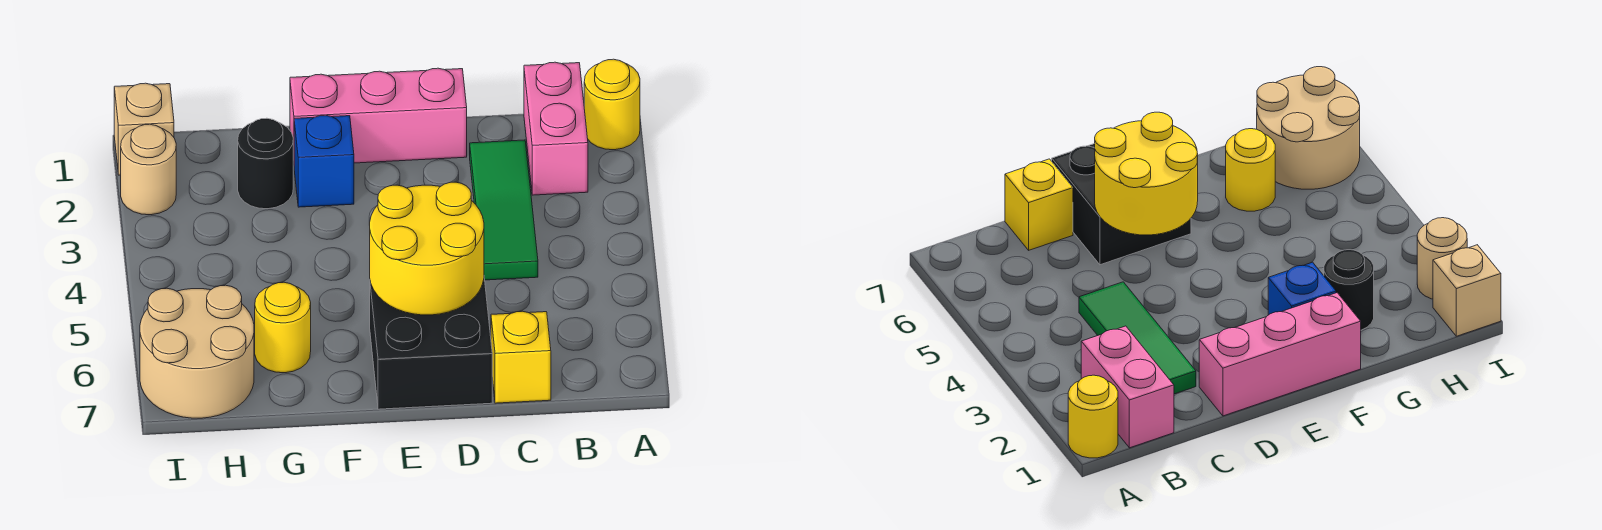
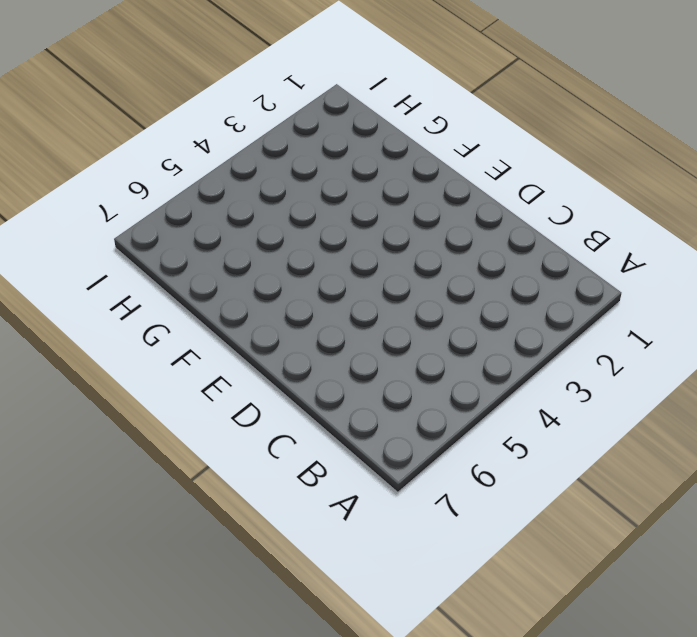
none -> yellow 1x1 round brick [584,59,640,150]
none -> pink 1x2 brick [524,62,588,195]
none -> green 1x3 tile [470,140,538,280]

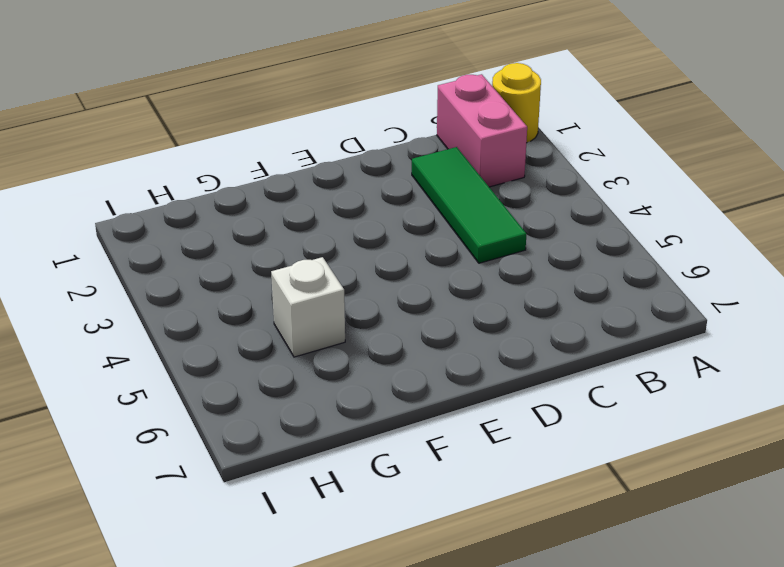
white 1x1 brick [271,257,345,357] -> none
none -> yellow 1x1 brick [491,311,551,403]
none -> pink 1x3 brick [290,68,467,163]
none -> black 2x2 brick [370,279,492,409]

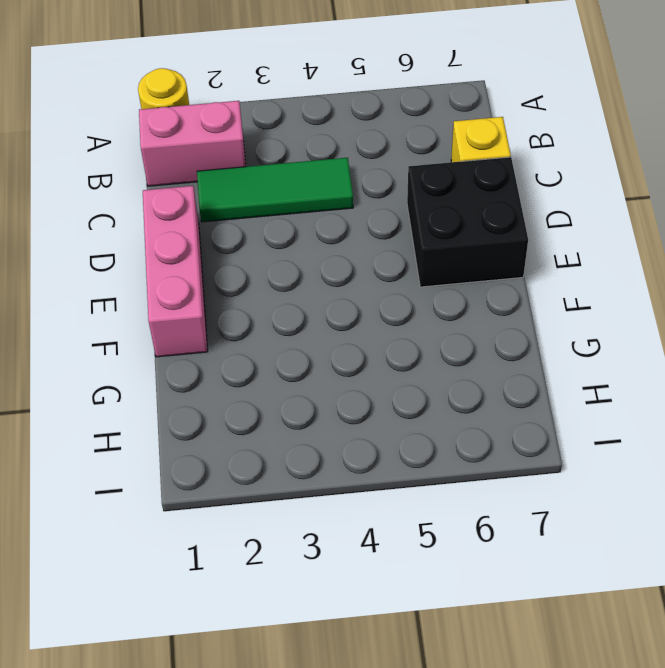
none -> blue 1x1 brick [294,115,354,207]
none -> black 1x1 round brick [238,118,293,209]
none -> yellow 1x1 round brick [255,282,311,373]

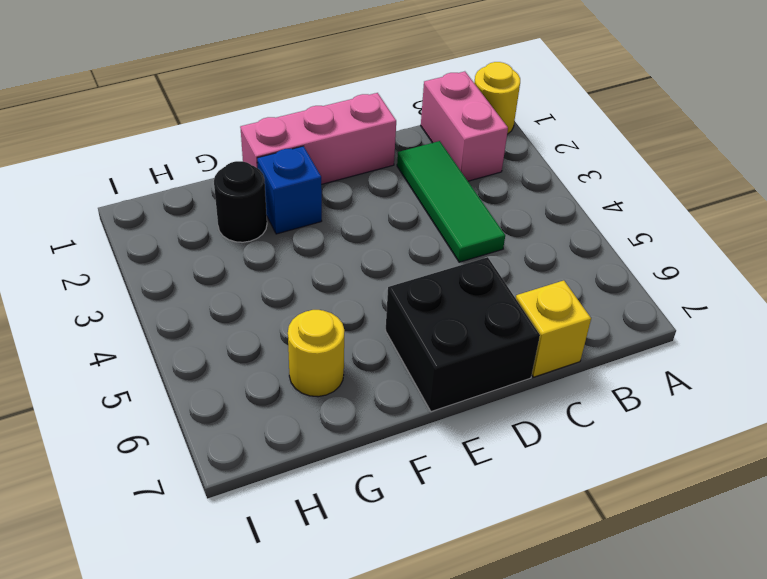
none -> tan 2x2 round brick [140,285,254,418]
none -> tan 1x1 brick [114,83,174,175]
none -> tan 1x1 round brick [121,124,176,215]

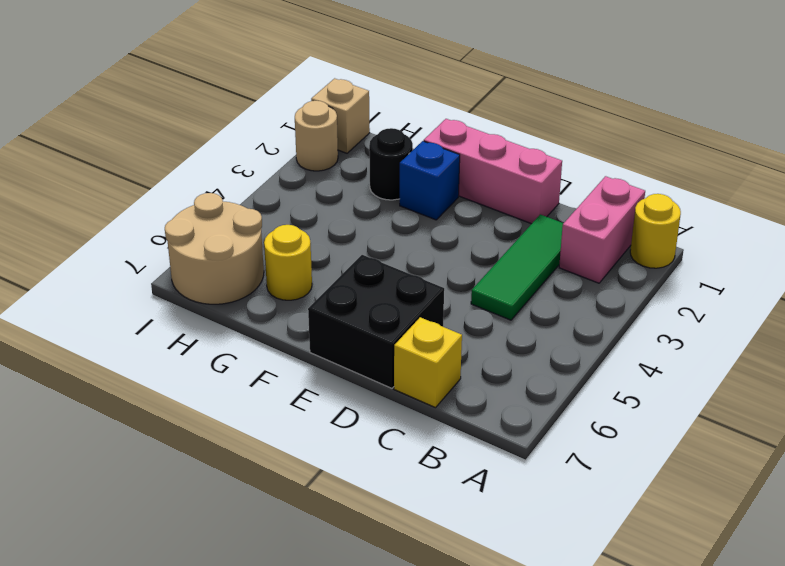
none -> yellow 2x2 round brick [370,182,484,315]

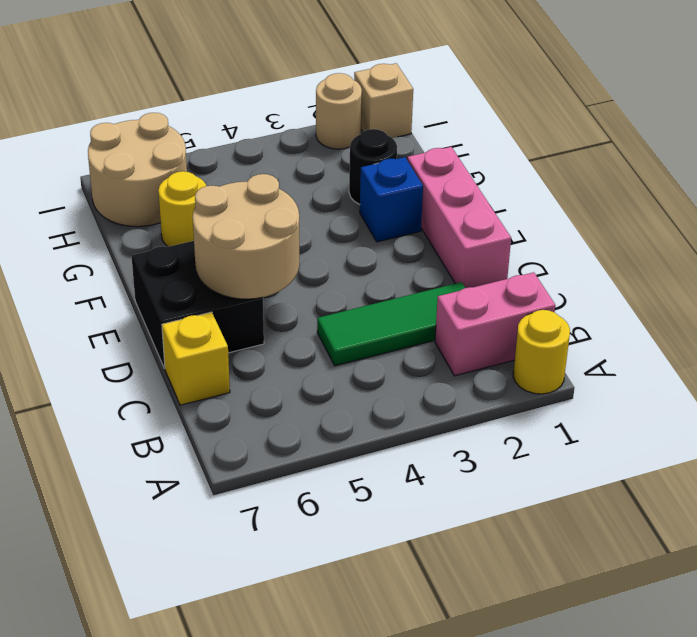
tan 2x2 round brick [193,174,299,299] -> yellow 2x2 round brick [370,182,484,315]

